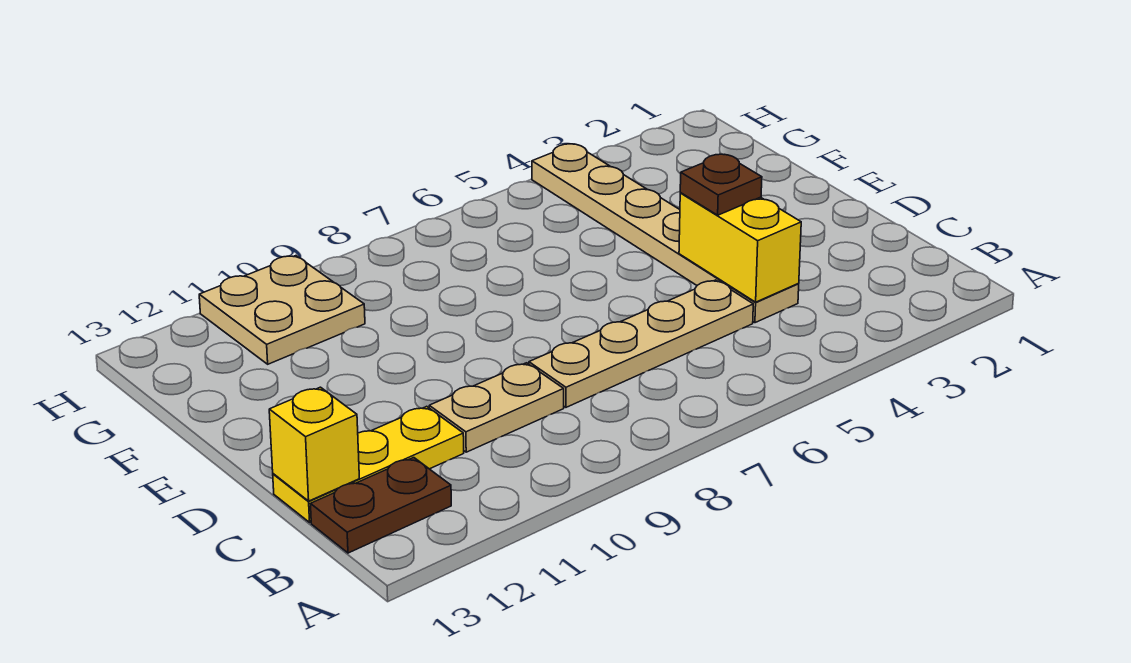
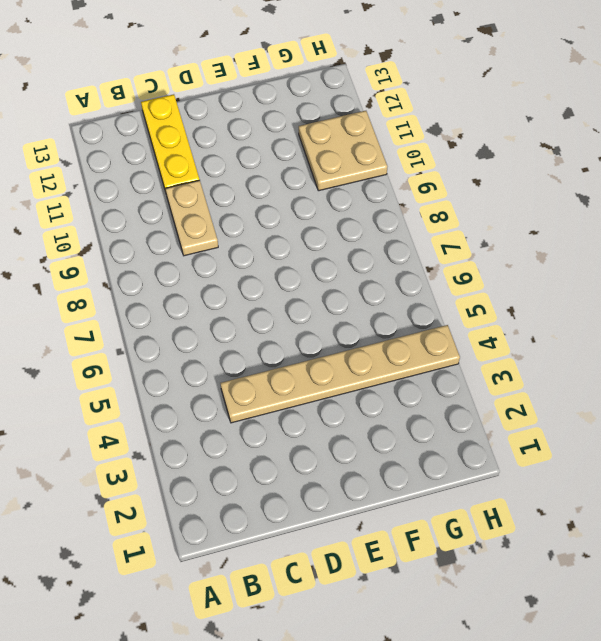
none -> brown 1x2 plate [311,458,451,553]
none -> tan 1x4 plate [529,280,753,407]

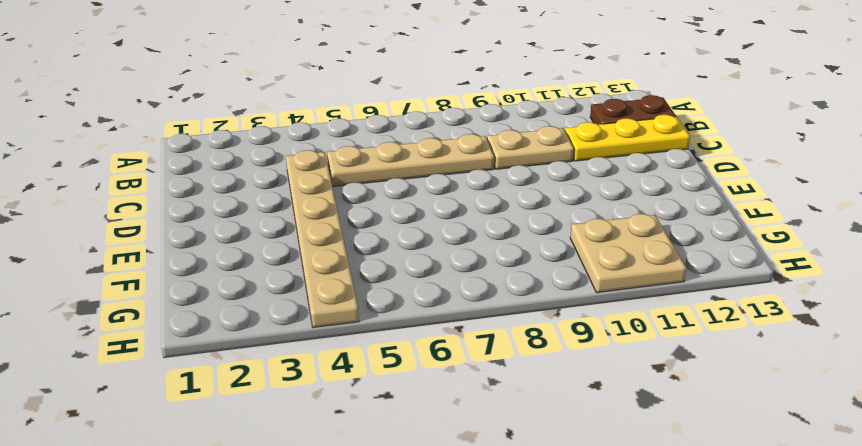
none -> yellow 1x2 brick [679,193,801,302]
none -> yellow 1x1 brick [269,387,359,501]

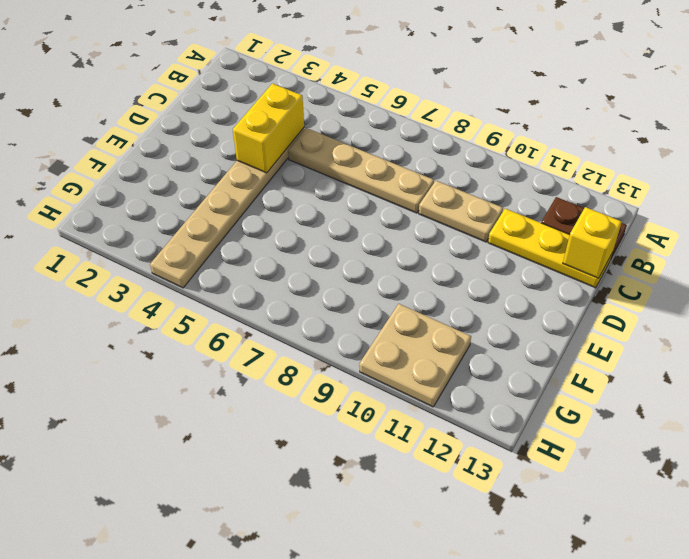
none -> brown 1x1 plate [680,154,762,215]

